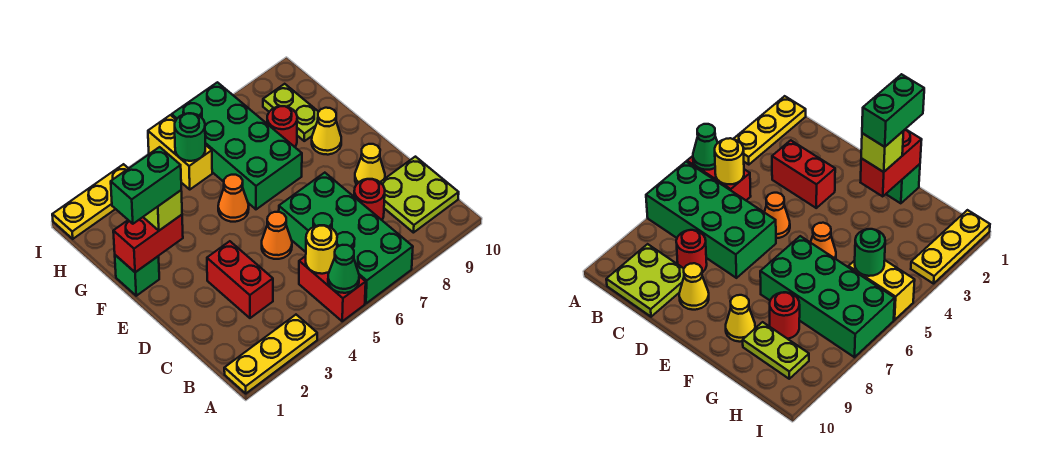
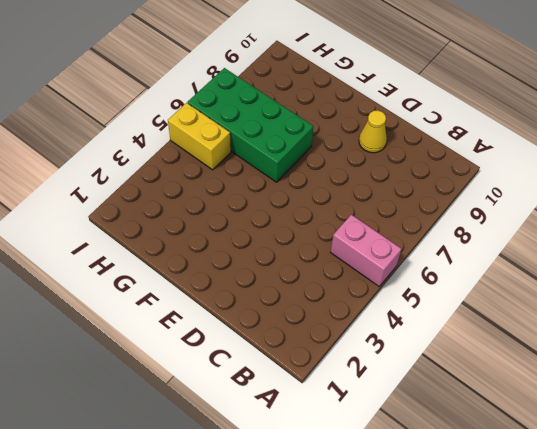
pink 1x2 brick [331,215,401,286] -> red 1x2 brick [299,256,366,321]
none -> yellow 1x3 plate [224,315,317,393]
none -> green 2x4 brick [279,173,413,304]
none -> lime 2x2 plate [380,157,459,233]

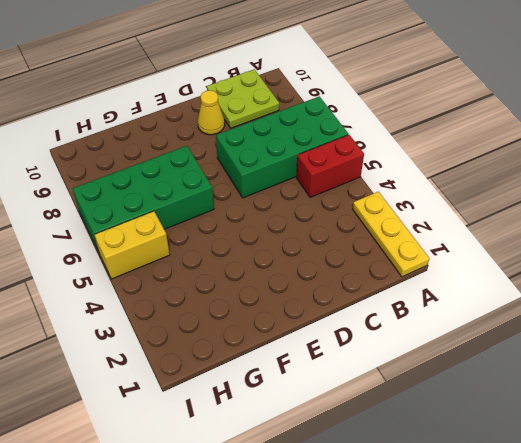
none -> red 1x2 brick [207,241,273,318]
none -> red 1x1 round brick [354,179,385,220]
none -> orange 1x1 cone [262,212,292,259]

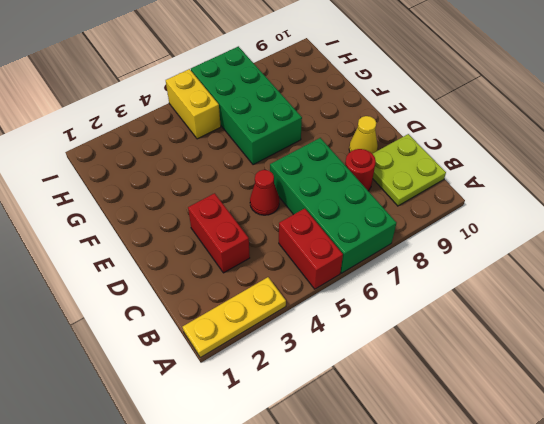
red 1x1 cone [250,170,279,215] -> orange 1x1 cone [262,212,292,259]
none -> green 1x1 brick [115,255,159,296]
none -> orange 1x1 cone [218,175,249,222]
none -> yellow 1x1 cone [312,108,341,155]

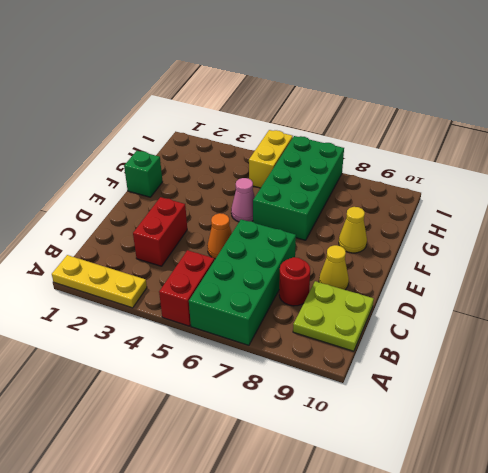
pink 1x1 cone [231,178,255,222] -> orange 1x1 cone [218,175,249,222]
none -> red 1x1 round brick [267,106,297,147]
none -> lime 1x2 plate [263,84,318,141]
none -> yellow 1x3 plate [52,164,129,239]

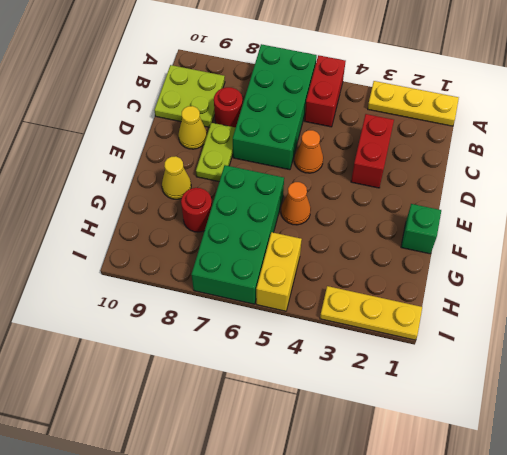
lime 1x2 plate [196,123,235,181] -> lime 1x2 plate moved to [263,84,318,141]
none -> green 1x1 cone [328,245,359,293]
none -> yellow 1x1 round brick [306,225,337,274]
none -> red 1x2 brick [113,215,183,272]

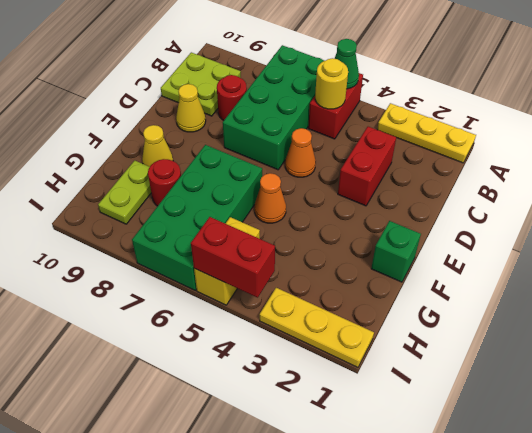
red 1x2 brick [191,217,275,297] -> red 1x2 brick moved to [113,215,183,272]
none -> green 1x1 round brick [175,113,205,161]
none -> lime 1x1 brick [144,190,182,231]
none -> green 1x2 brick [111,147,181,224]

